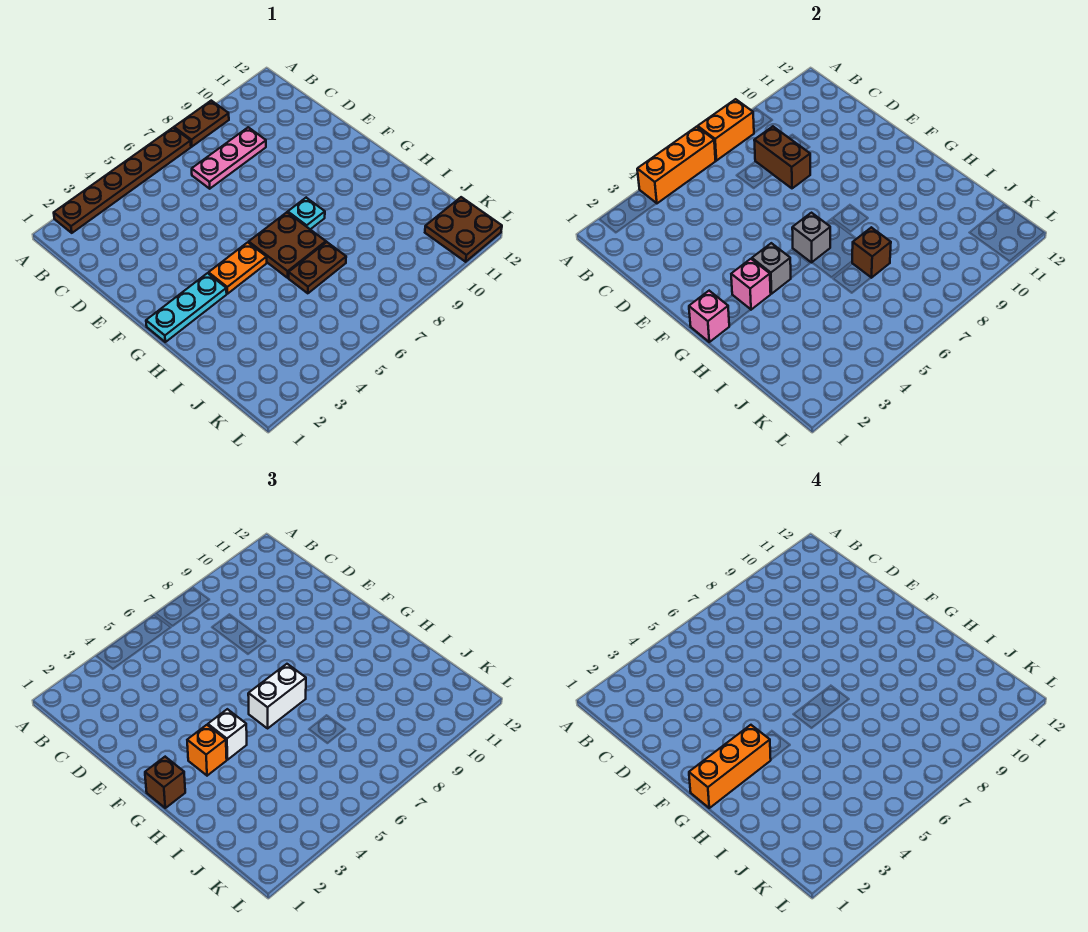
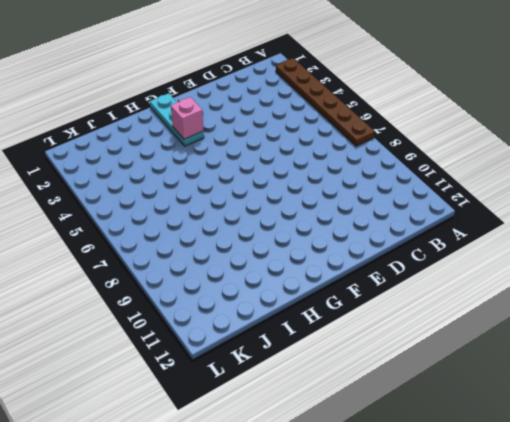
none -> brown 1x2 plate [174,101,229,147]
none -> pink 1x3 plate [192,127,266,189]
none -> orange 1x2 plate [208,242,267,294]

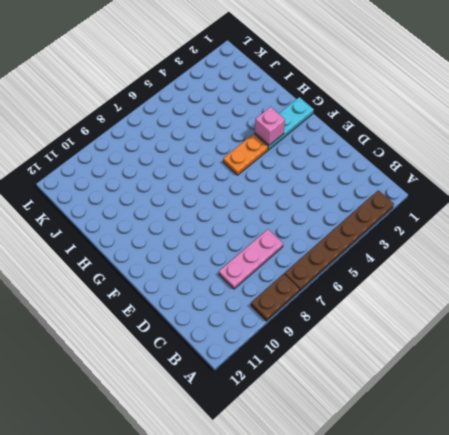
none -> brown 2x2 plate [249,212,326,278]
none -> cyan 1x1 plate [288,198,325,229]
none -> brown 1x2 plate [289,242,346,293]

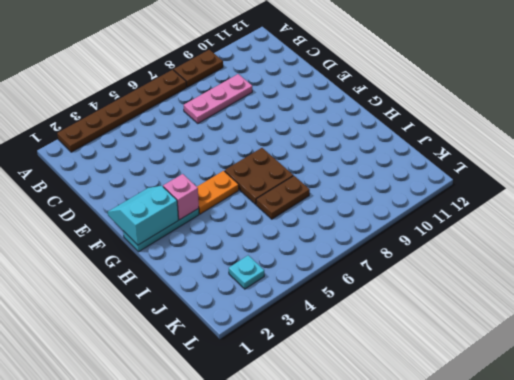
cyan 2x2 slope [108,186,178,245] -> pink 1x1 brick [689,291,729,342]
cyan 1x1 plate [229,255,264,289] -> cyan 1x1 plate moved to [288,198,325,229]
none -> brown 2x2 plate [425,197,502,262]
none -> orange 1x3 brick [637,127,716,204]
none -> orange 1x2 brick [698,99,754,161]

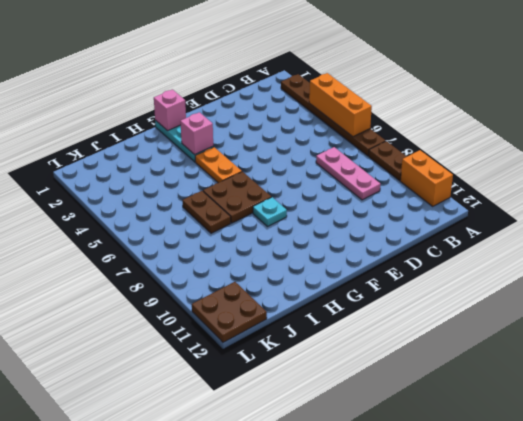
orange 1x2 brick [400,150,453,206] -> orange 1x2 brick moved to [698,99,754,161]
none -> brown 1x2 brick [754,126,810,188]
none -> grey 1x1 brick [752,243,791,294]
none -> grey 1x1 brick [792,213,830,262]

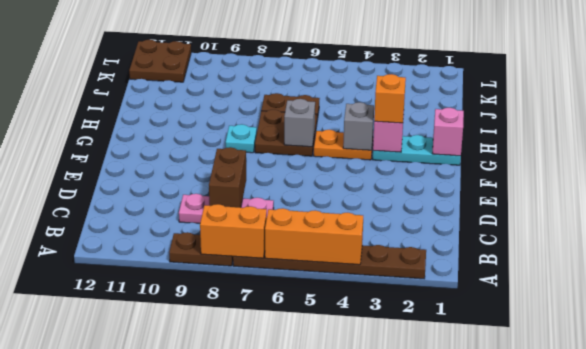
none -> brown 1x1 brick [852,227,891,278]
none -> brown 1x1 brick [145,757,185,808]
none -> white 1x1 brick [208,709,247,760]

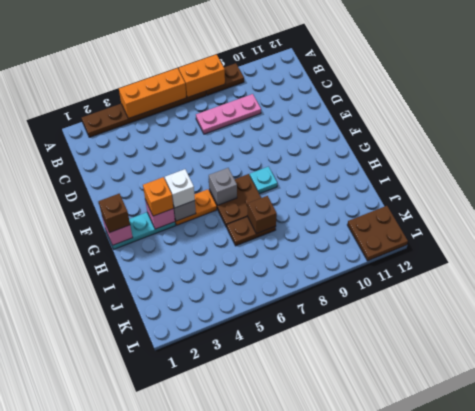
none -> brown 1x2 brick [754,126,810,188]
none -> white 1x2 brick [248,664,306,728]
none -> orange 1x3 brick [689,725,771,808]

